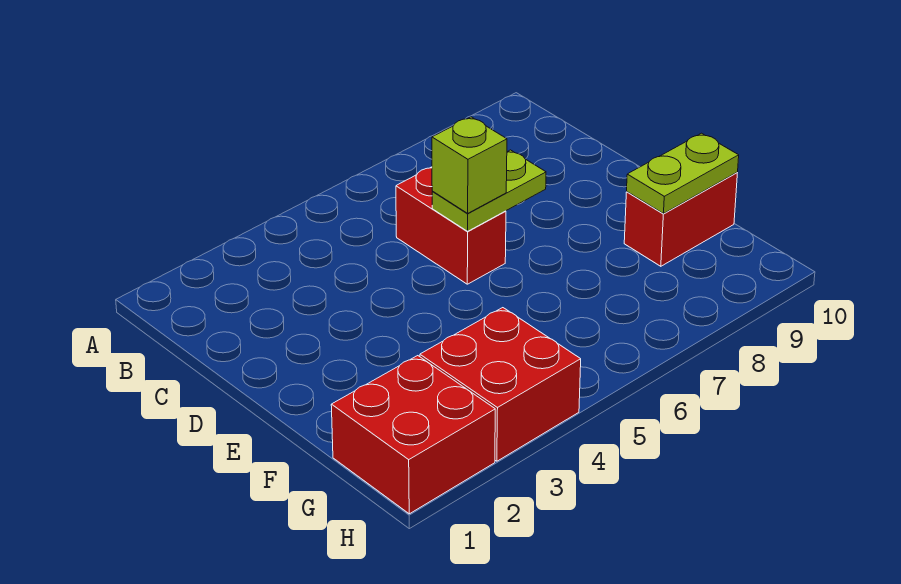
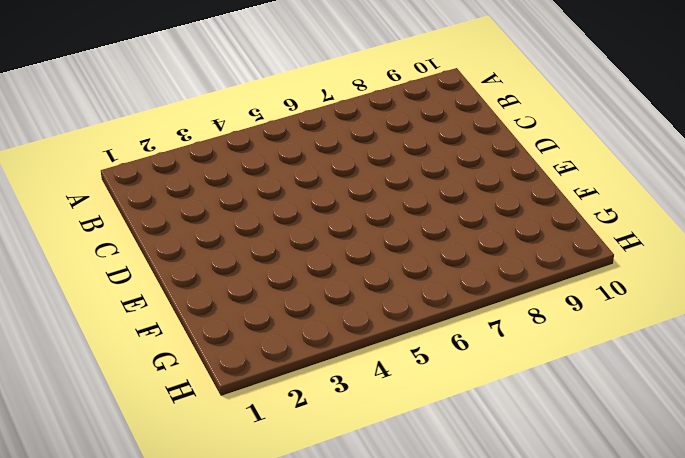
none -> red 1x2 brick [396,167,506,284]
none -> red 1x2 brick [624,173,737,266]

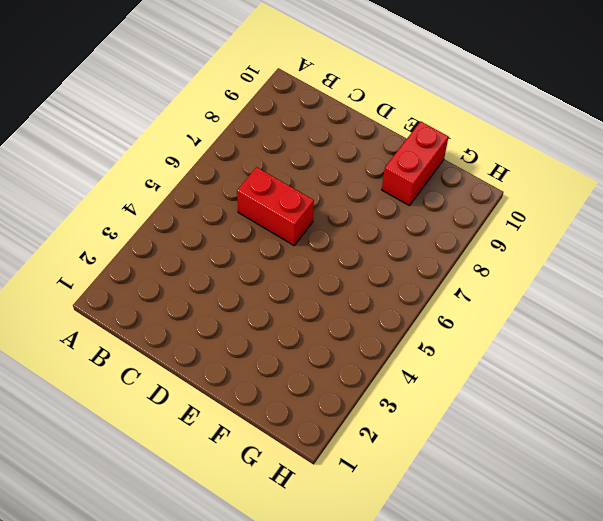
none -> red 2x2 brick [331,356,495,514]
none -> red 2x2 brick [420,308,581,461]

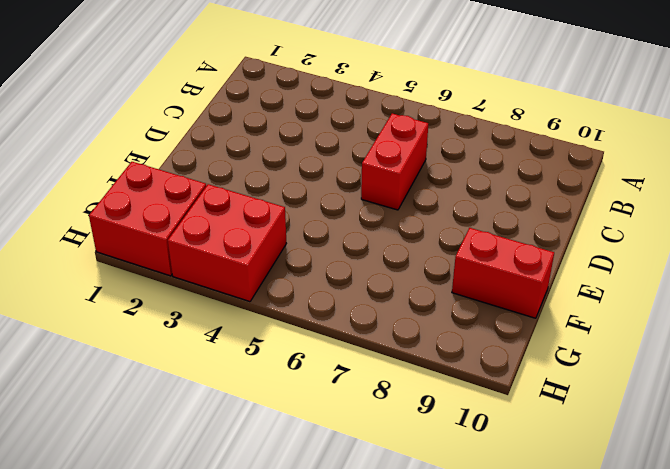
none -> lime 1x2 plate [432,150,546,231]
none -> lime 1x2 plate [627,133,739,214]

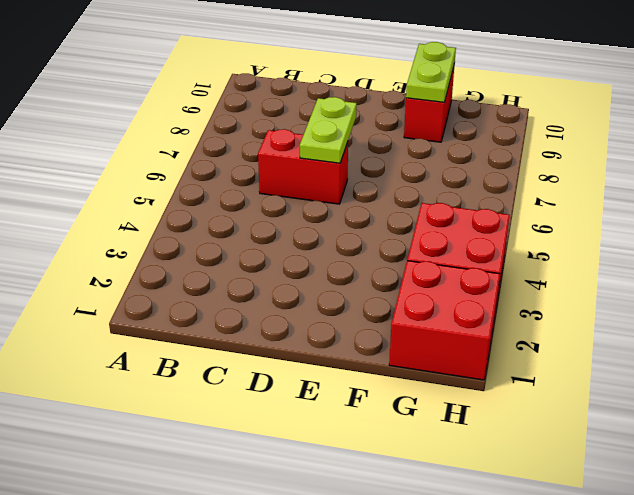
none -> lime 1x1 brick [432,117,507,213]

